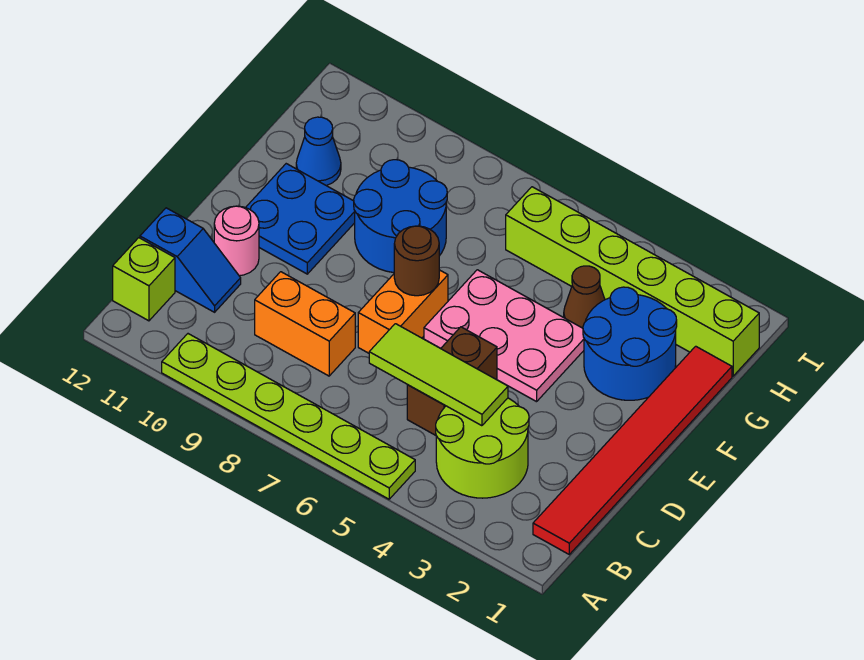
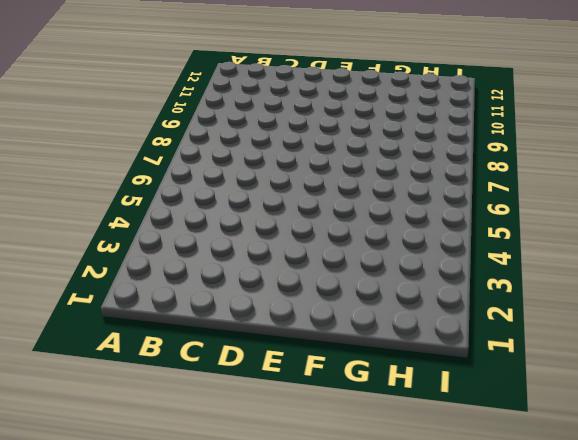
none -> lime 1x6 plate [162,334,415,499]
none -> red 1x6 tile [533,346,732,554]
none -> lime 2x2 round brick [436,398,529,498]

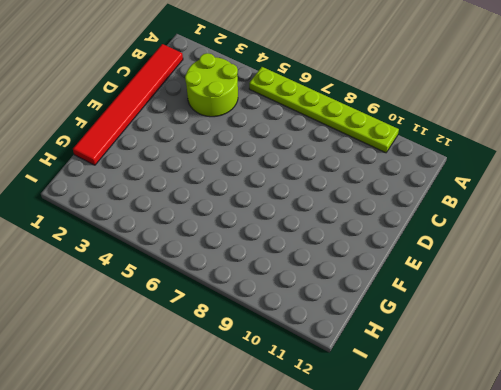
none -> lime 1x1 brick [113,238,175,321]
none -> brown 1x2 brick [407,327,497,435]
none -> orange 1x2 brick [255,272,355,376]

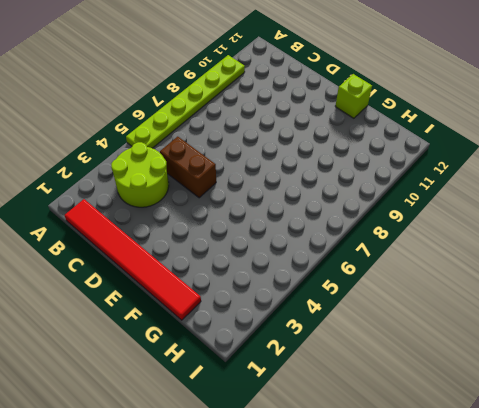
lime 1x1 brick [335,74,372,118] -> lime 1x1 brick moved to [113,238,175,321]
none -> orange 1x2 brick [255,272,355,376]
none -> blue 1x2 slope [140,208,241,312]
none -> orange 1x2 brick [358,270,448,353]

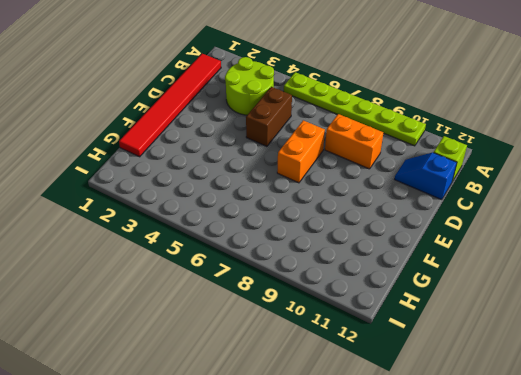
none -> pink 1x1 round brick [214,206,259,276]
none -> pink 2x3 plate [424,270,584,402]
none -> blue 2x2 plate [246,164,355,274]

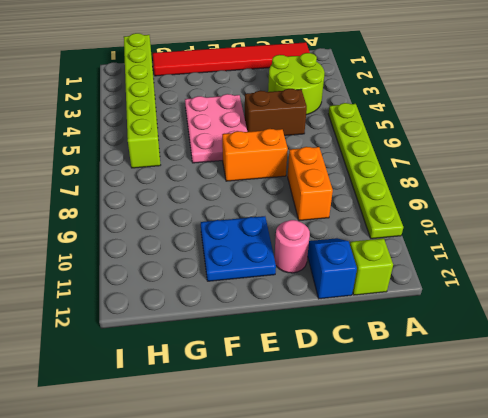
none -> blue 2x2 round brick [583,287,677,400]
none -> blue 2x2 round brick [354,160,447,273]
none -> brown 1x1 cone [564,266,605,328]

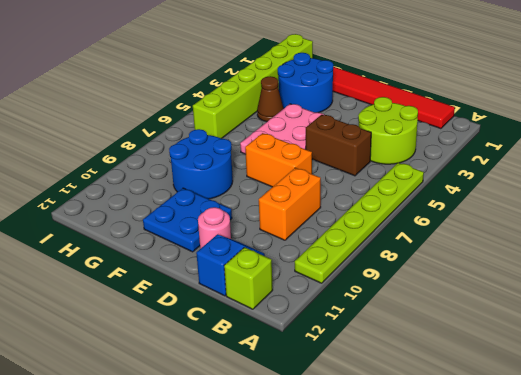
none -> blue 1x1 cone [296,117,341,186]
none -> lime 1x3 tile [369,324,508,426]
none -> brown 1x1 round brick [394,226,439,296]

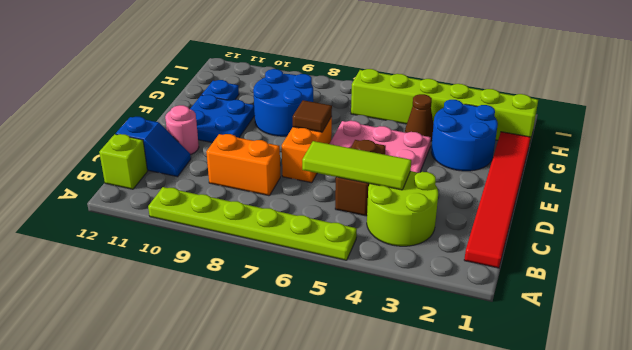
brown 1x1 tile [293,100,332,132] -> brown 1x1 round brick [394,226,439,296]
blue 1x1 plate [202,80,239,101] -> blue 1x1 cone [296,117,341,186]

